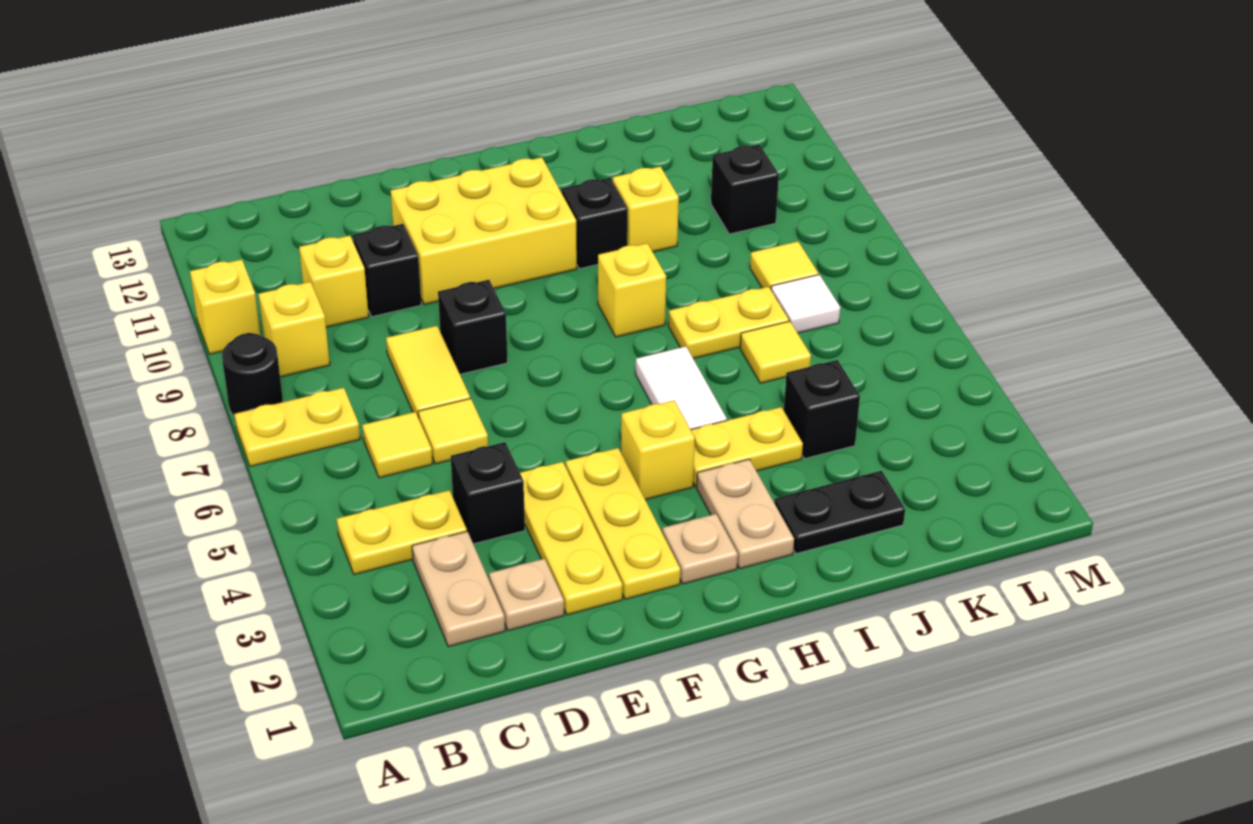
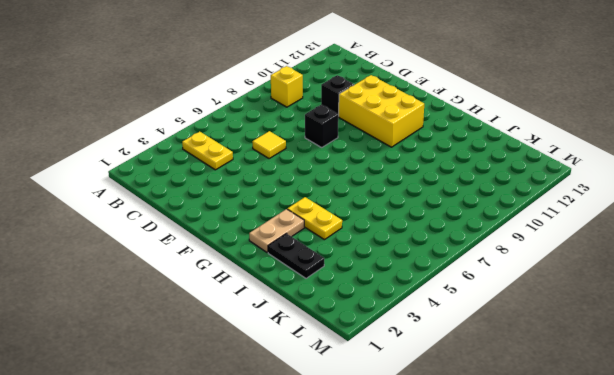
none -> yellow 1x2 plate [234,388,360,466]
none -> black 1x1 round brick [222,333,283,417]
none -> yellow 1x1 brick [190,260,260,354]
none -> tan 1x2 plate [412,531,505,647]

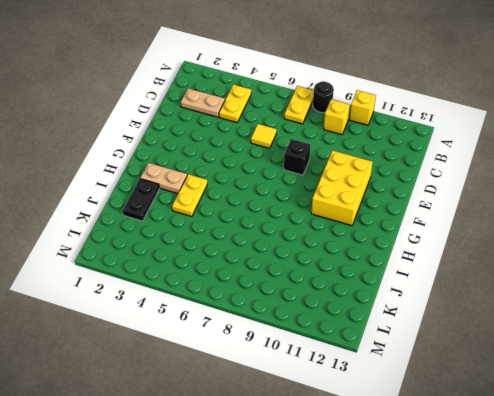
none -> yellow 1x1 tile [362,412,433,478]
none -> yellow 1x1 brick [299,236,369,327]
none -> tan 1x1 plate [489,559,564,631]
none -> black 1x1 brick [451,442,525,544]

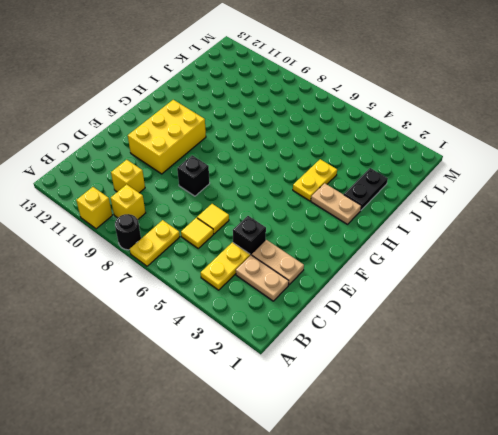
tan 1x2 plate [252,240,304,285] -> tan 1x1 plate [489,559,564,631]
none -> yellow 1x2 tile [386,326,470,418]
none -> black 1x1 brick [353,224,422,317]
none -> yellow 1x3 plate [520,462,623,615]
none -> yellow 1x3 plate [566,448,680,599]

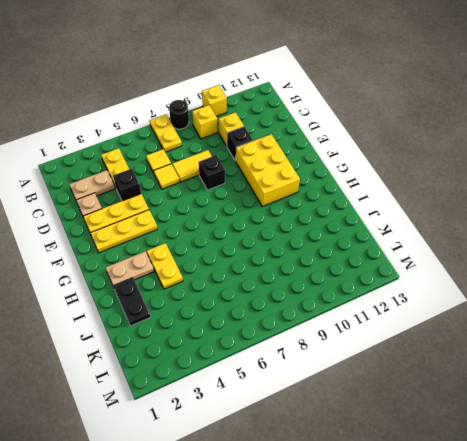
none -> tan 1x1 plate [662,514,738,584]
none -> yellow 1x1 brick [621,400,695,500]
none -> white 1x2 tile [636,347,727,430]
none -> yellow 1x1 brick [598,243,666,337]

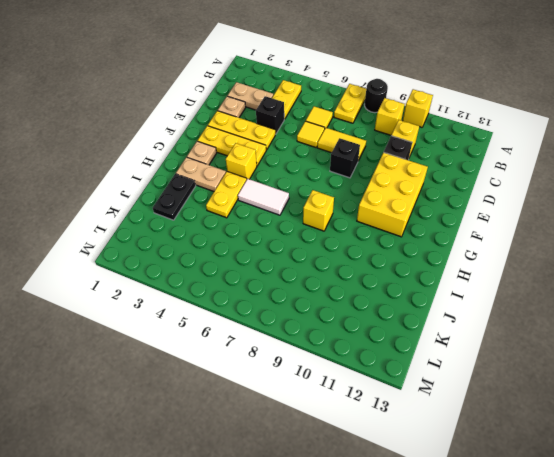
none -> black 1x1 brick [562,178,628,269]
none -> yellow 1x2 plate [668,287,789,359]
none -> yellow 1x1 brick [613,167,679,252]
none -> black 1x1 brick [784,360,860,459]

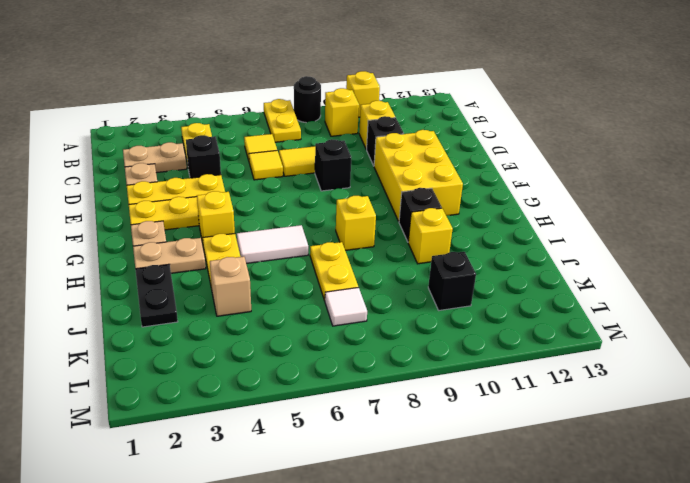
tan 1x1 brick [210,257,251,316] -> black 1x1 brick [784,360,860,459]
none -> yellow 1x1 tile [740,321,811,383]
none -> yellow 1x1 tile [750,242,819,289]

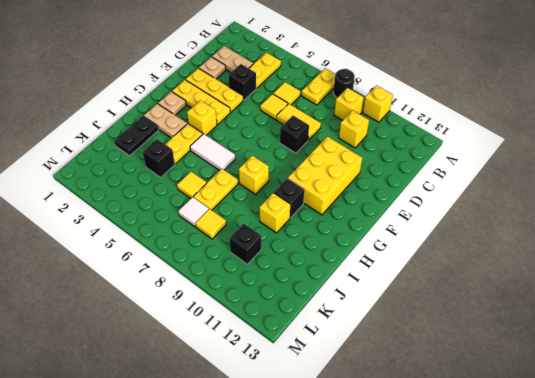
none -> black 1x1 brick [353,224,422,317]

